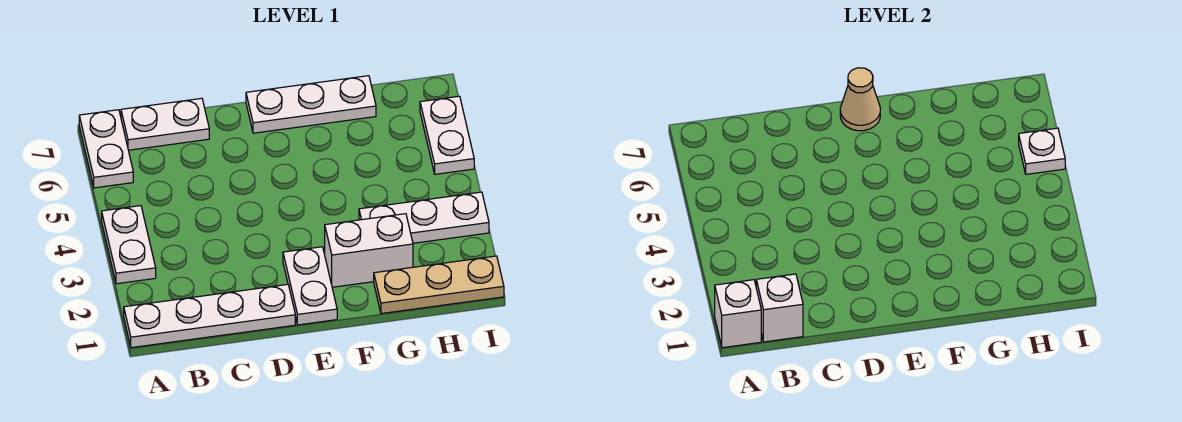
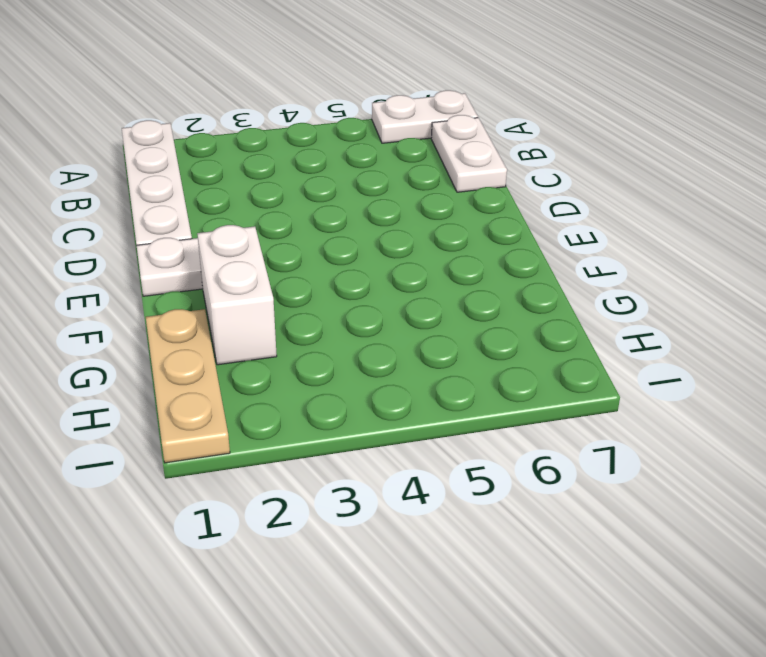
none -> white 1x2 plate [102,206,156,284]
none -> white 1x3 plate [246,76,376,133]
none -> white 1x3 plate [359,192,489,243]

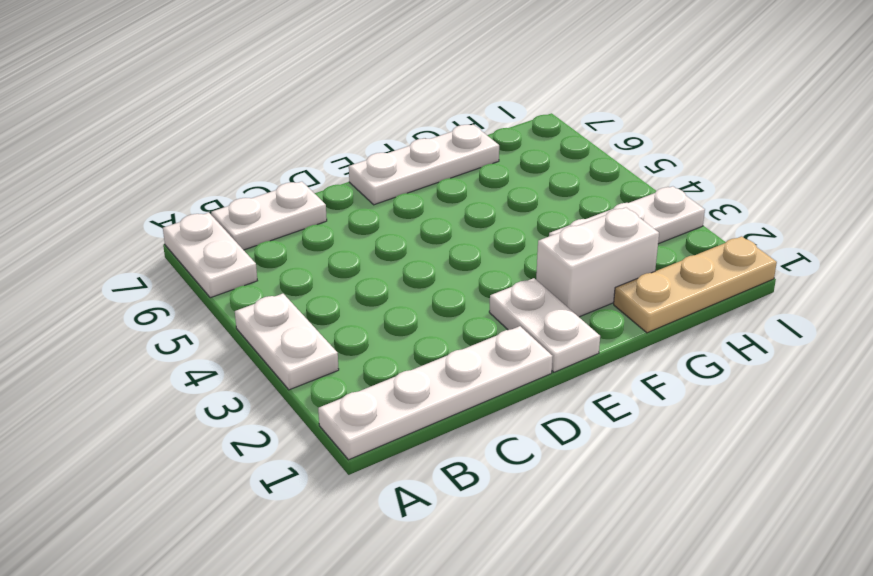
none -> white 1x2 plate [420,96,474,174]
none -> white 1x1 brick [715,280,761,348]
none -> white 1x1 brick [756,274,803,342]

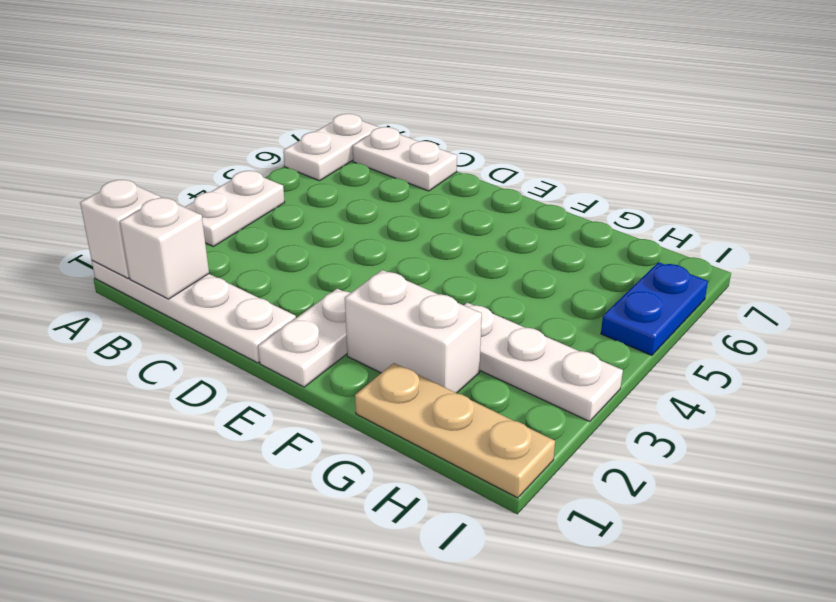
blue 1x2 plate [601,262,708,355] -> white 1x2 plate [420,96,474,174]
none -> white 1x3 plate [246,76,376,133]
none -> tan 1x1 cone [840,68,880,131]
none -> white 1x1 plate [1019,128,1065,174]

